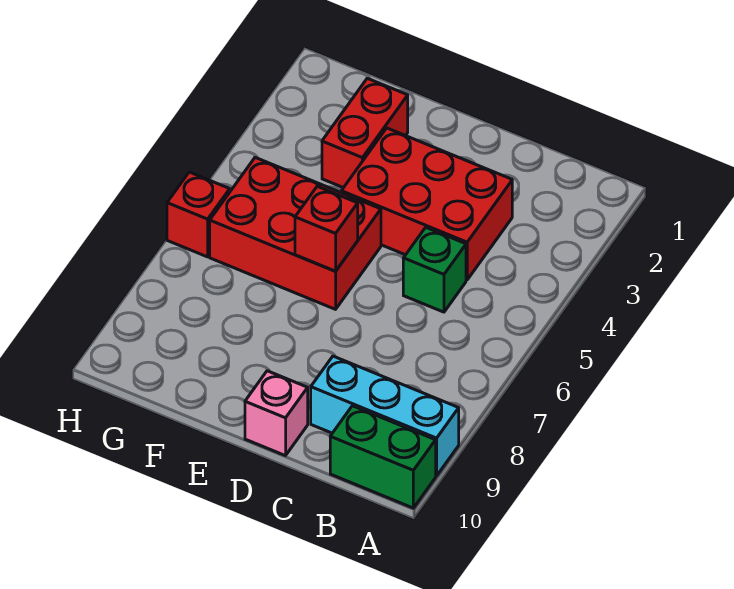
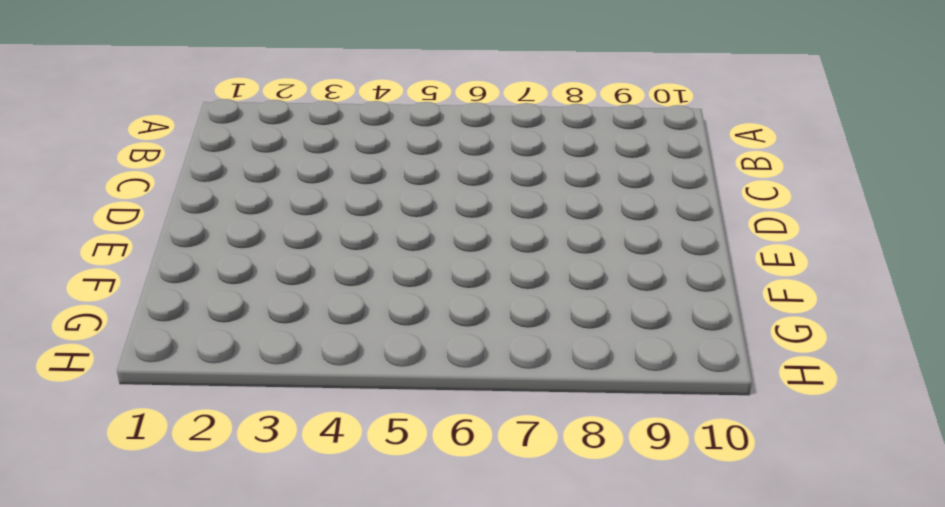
none -> cyan 1x3 brick [311,356,459,476]
none -> green 1x2 brick [330,406,436,508]

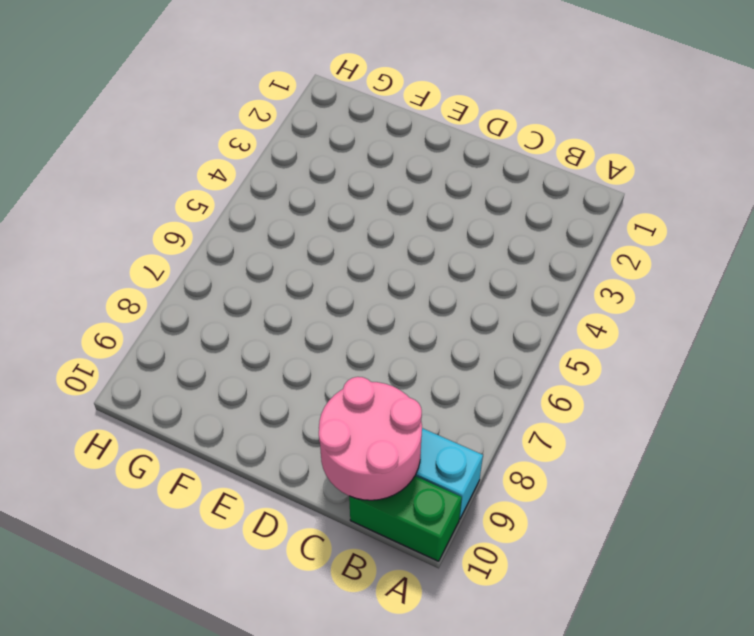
pink 2x2 round brick [319,377,422,500] -> none
none -> red 2x3 brick [341,128,512,280]
none -> green 1x1 brick [403,227,466,312]

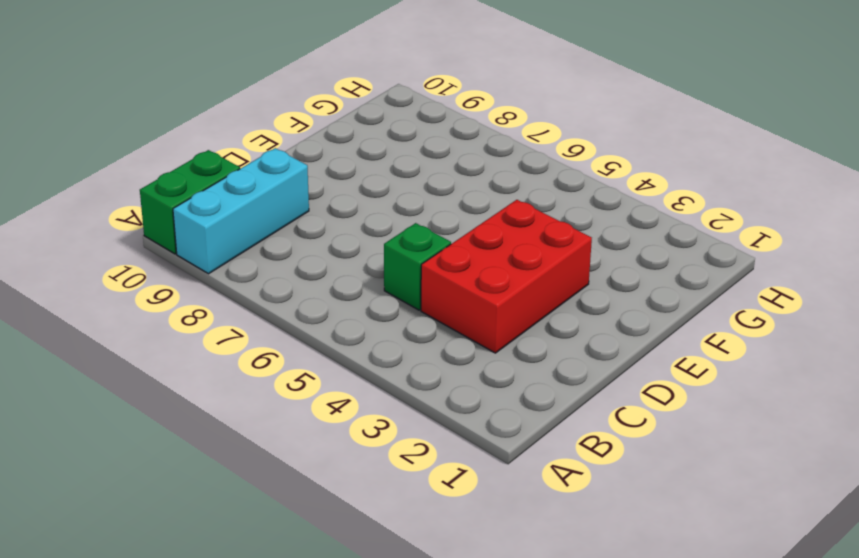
none -> pink 1x1 brick [245,371,308,456]
none -> red 2x3 brick [210,158,381,309]

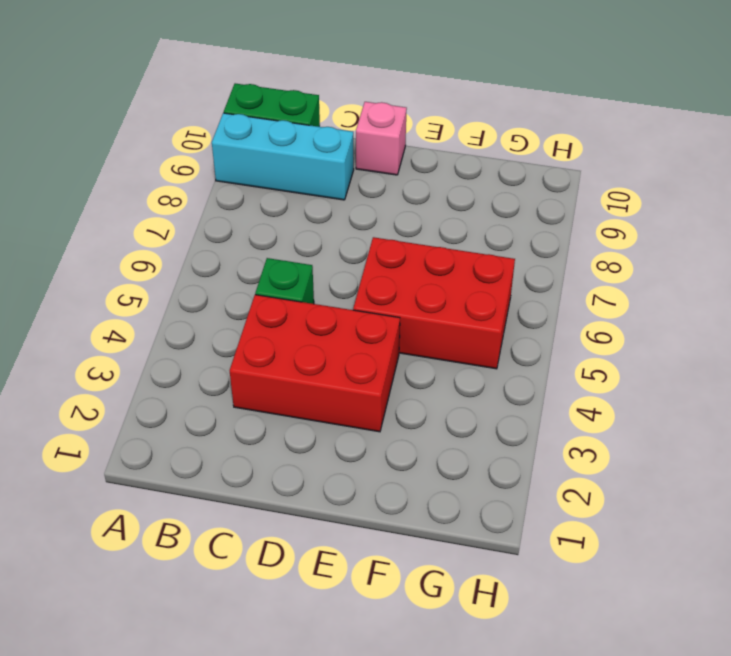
none -> red 1x2 brick [322,78,408,188]
none -> red 1x1 brick [167,172,230,257]

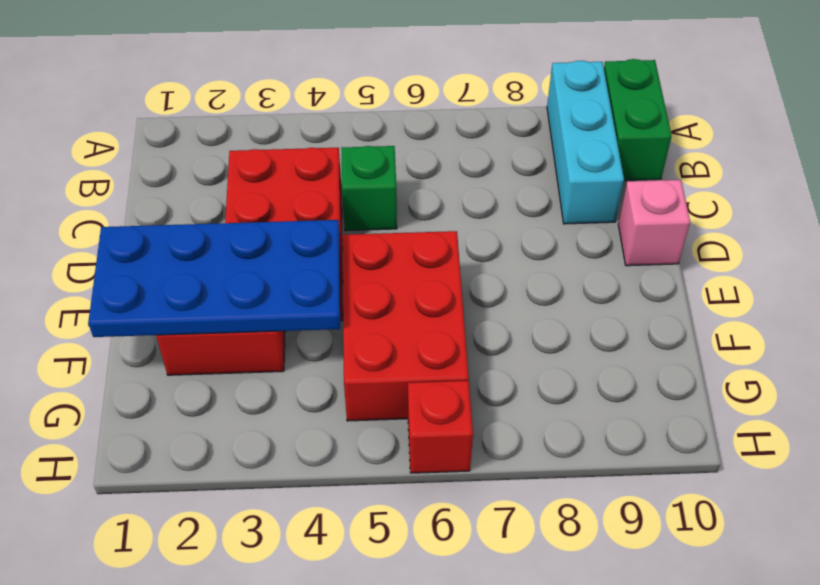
blue 2x4 plate [88,220,340,337] -> none
none -> red 1x1 brick [295,186,358,271]

